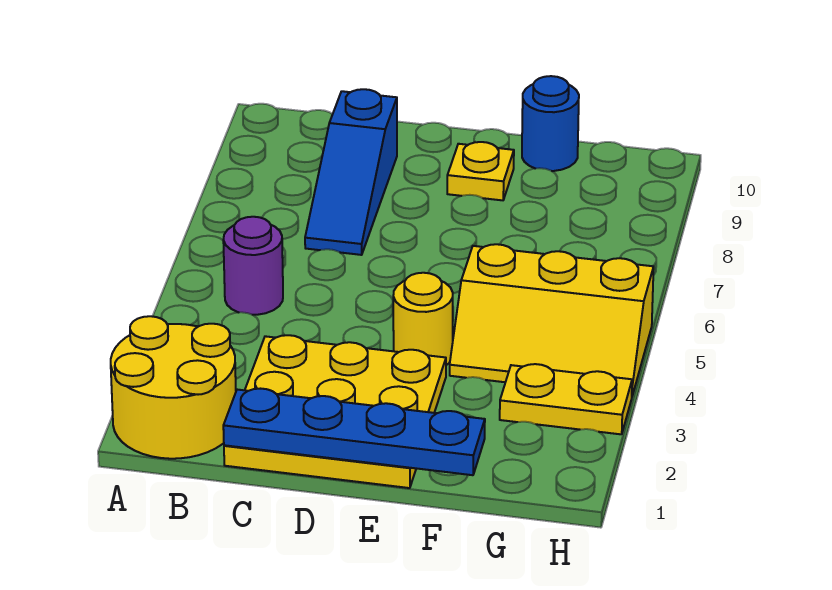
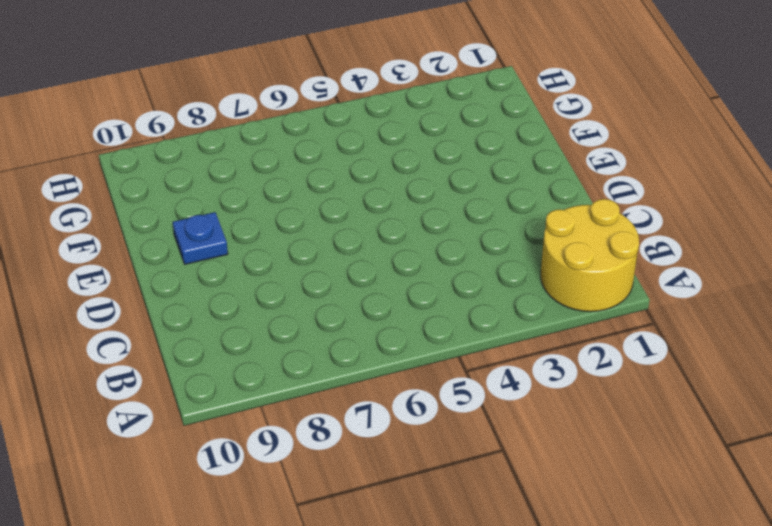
blue 1x1 plate [173,212,228,264] -> yellow 1x1 plate [447,142,514,200]
none -> purple 1x1 round brick [223,217,283,315]
none -> yellow 3x3 plate [224,335,446,488]

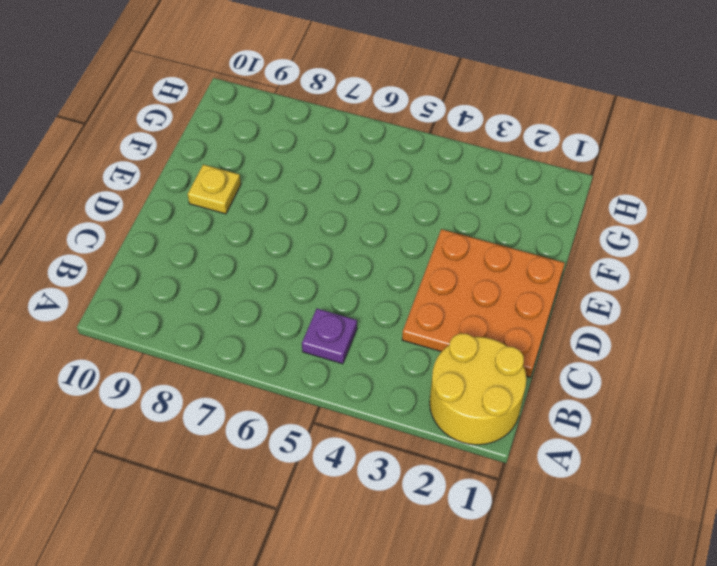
purple 1x1 plate [302,309,357,364] -> purple 1x1 round brick [223,217,283,315]
orange 3x3 plate [402,229,565,377] -> yellow 3x3 plate [224,335,446,488]
none -> blue 1x3 slope [305,89,397,255]
none -> yellow 1x1 round brick [393,273,453,365]

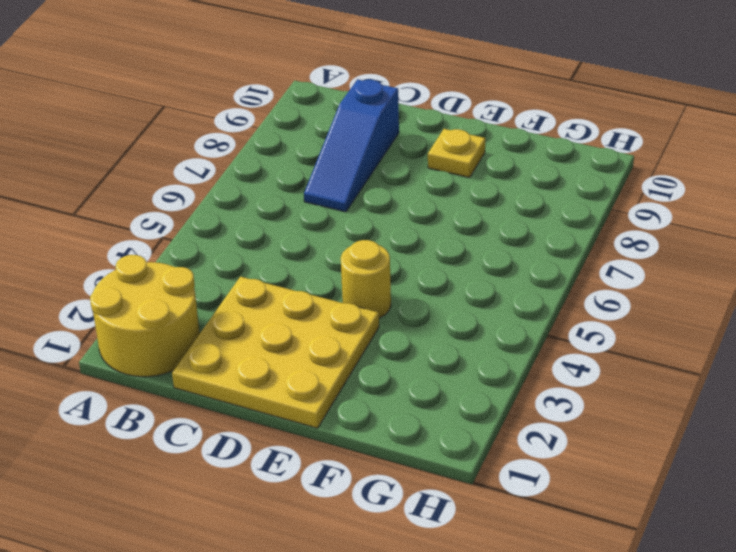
none -> purple 1x1 round brick [223,217,283,315]
none -> yellow 2x3 slope [450,244,654,396]

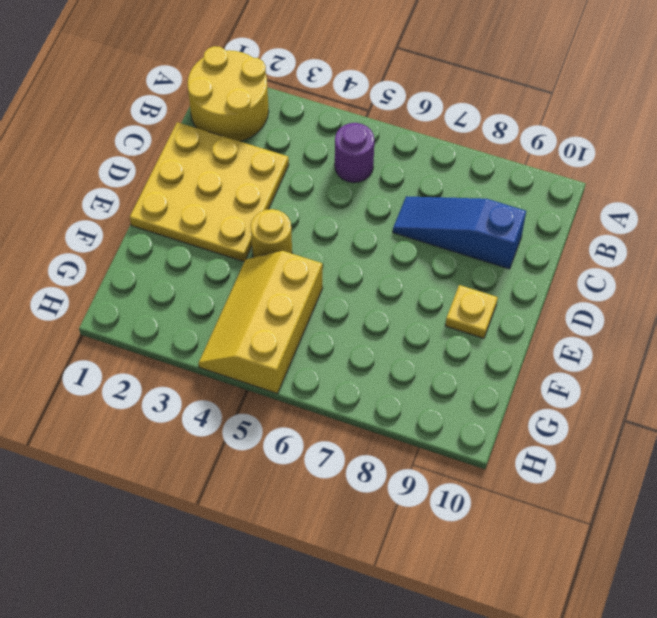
none -> blue 1x1 round brick [522,76,579,171]
none -> yellow 1x2 plate [500,364,632,434]

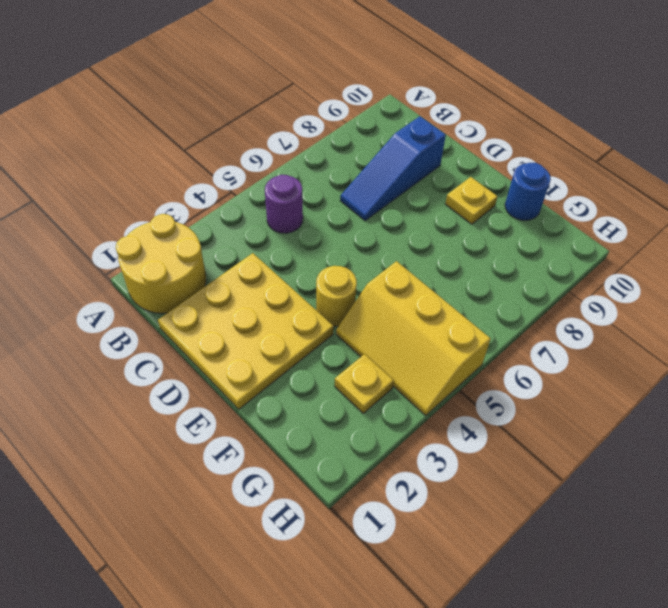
yellow 1x1 plate [335,354,394,413] -> yellow 1x2 plate [500,364,632,434]
none -> blue 1x4 plate [223,389,485,475]

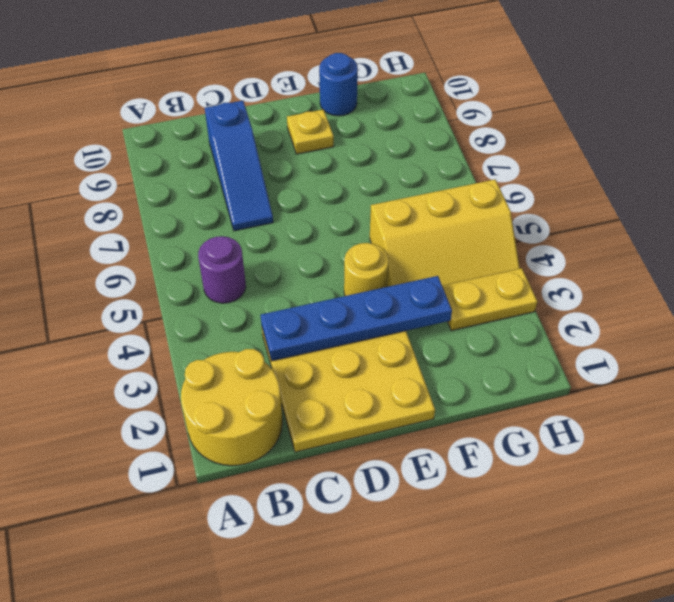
blue 1x4 plate [261,276,452,361] -> blue 1x4 plate moved to [223,389,485,475]

